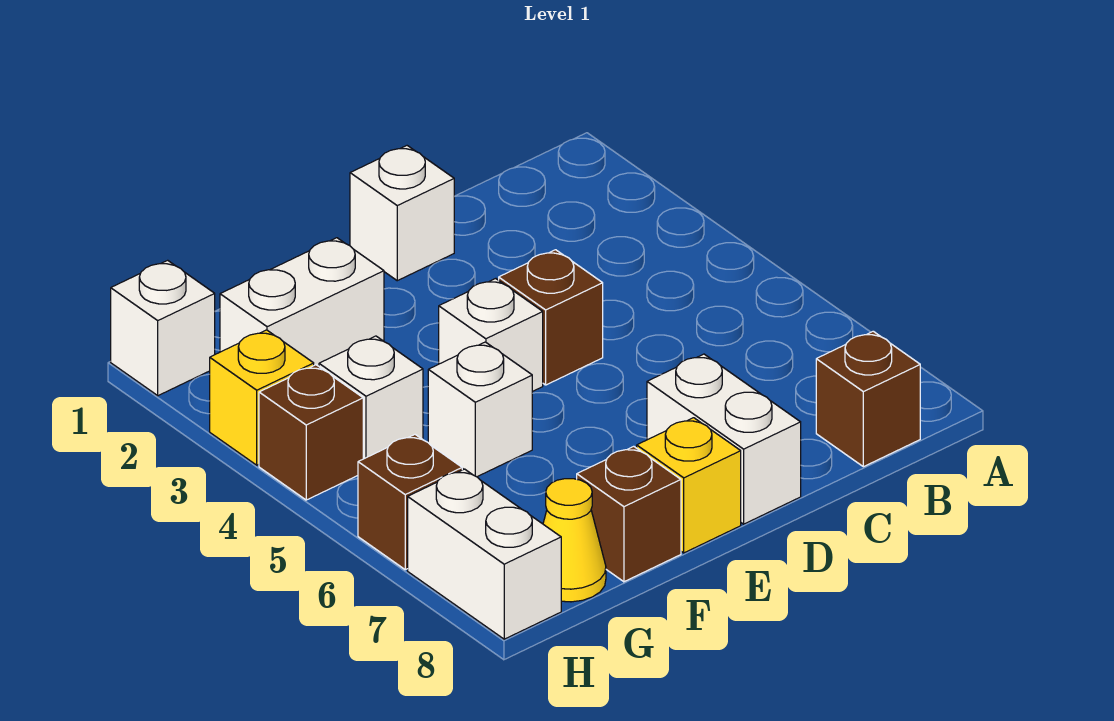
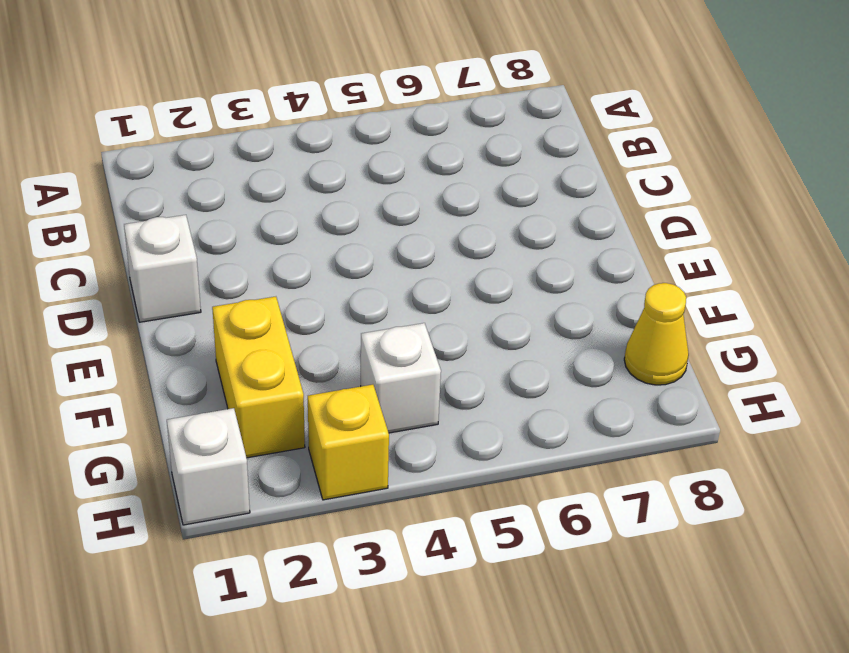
yellow 1x2 brick [212,297,305,458] -> white 1x2 brick [220,238,384,366]
none -> brown 1x1 brick [816,331,920,467]
none -> brown 1x1 brick [499,250,603,385]
none -> white 1x2 brick [647,354,801,524]

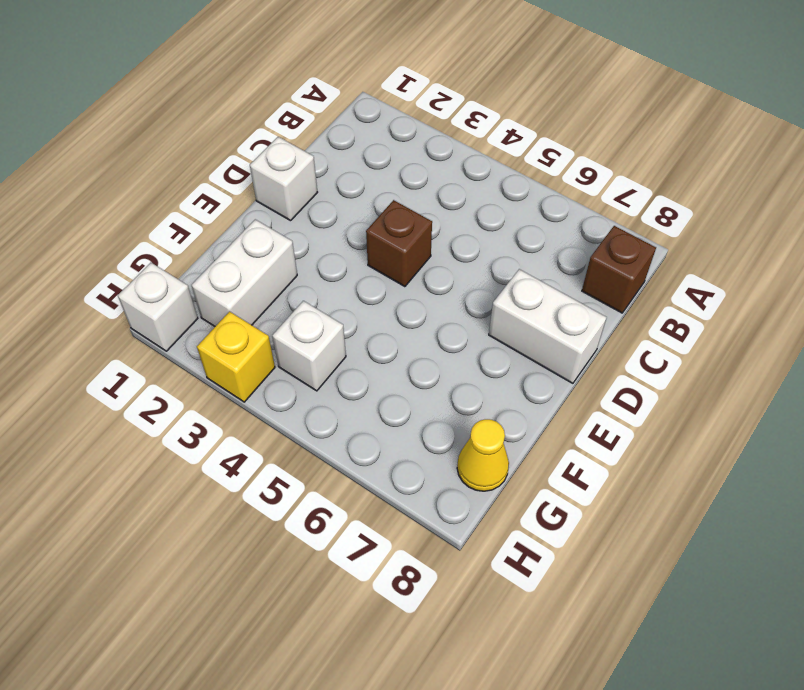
none -> white 1x1 brick [439,279,543,392]
none -> yellow 1x1 brick [637,418,741,553]
none -> white 1x1 brick [428,342,532,477]

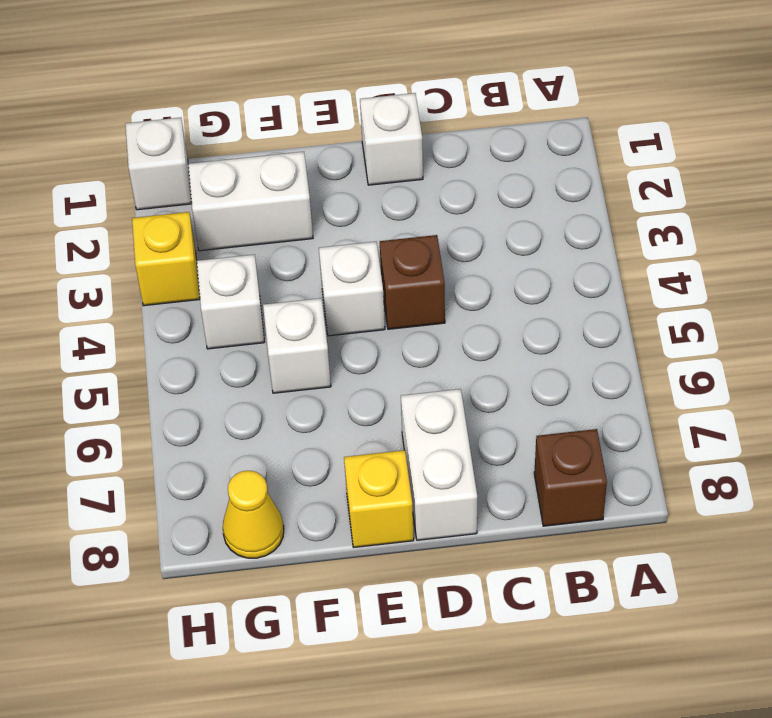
none -> brown 1x1 brick [577,446,681,582]
none -> brown 1x1 brick [259,365,363,500]
none -> brown 1x1 brick [358,435,462,570]

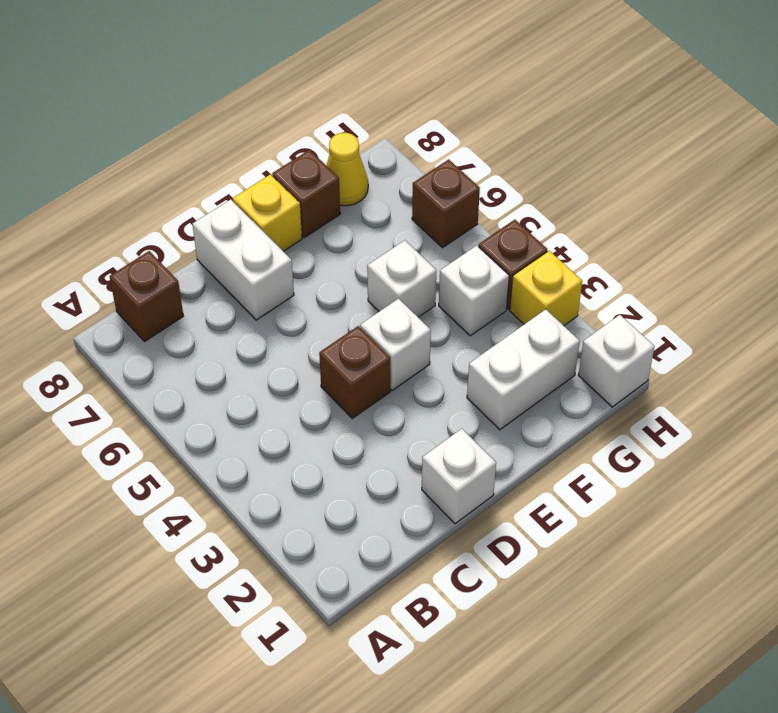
none -> white 1x2 brick [408,469,561,639]

